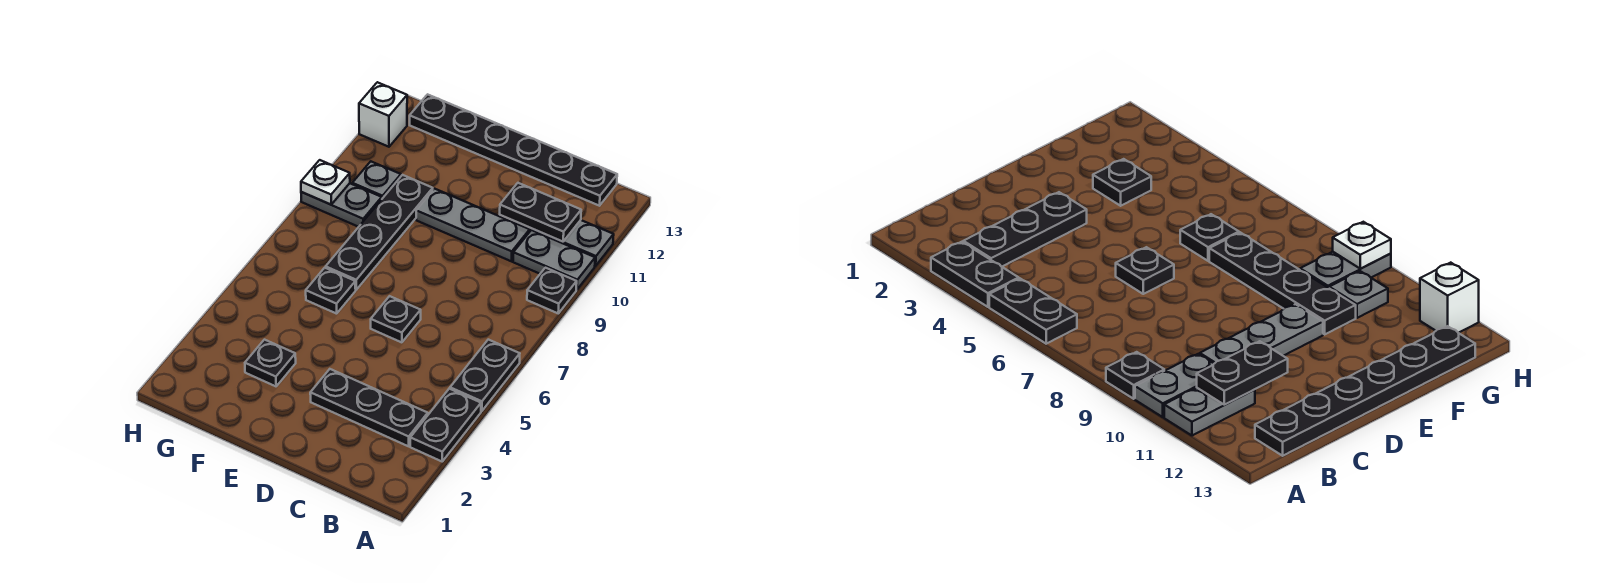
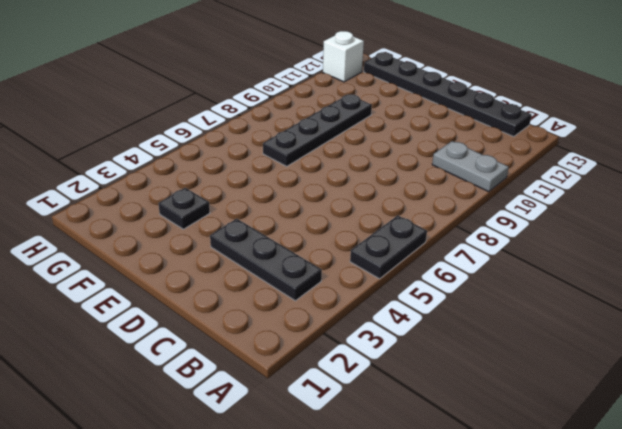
none -> black 1x2 plate [410,389,481,461]
none -> black 1x1 plate [527,268,577,313]
none -> grey 1x2 plate [532,220,614,266]

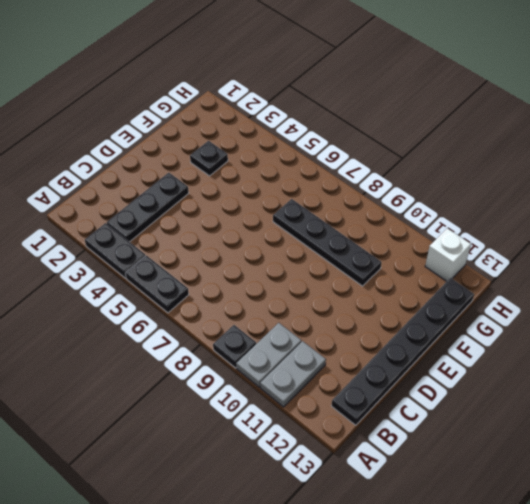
none -> grey 1x3 plate [416,189,530,261]
none -> black 1x1 plate [371,296,421,342]
none -> black 1x1 plate [306,268,356,314]

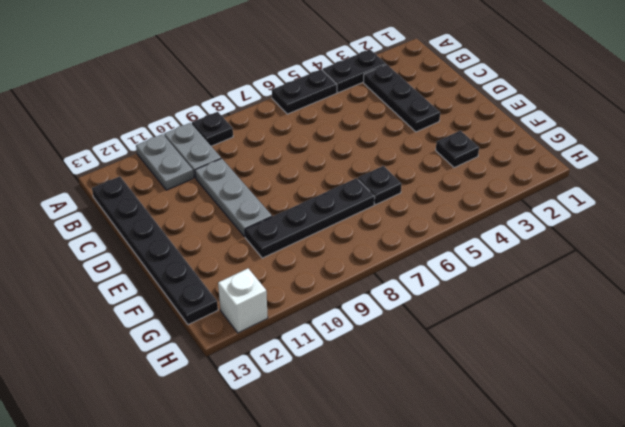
none -> black 1x1 plate [371,296,421,342]
none -> grey 1x2 plate [301,183,382,227]
none -> grey 1x1 plate [352,161,401,199]

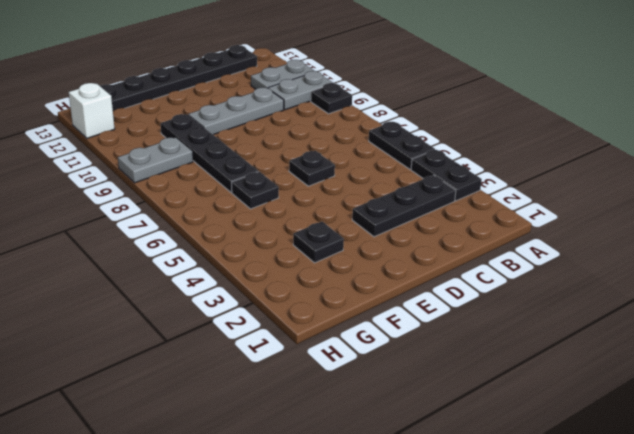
none -> grey 1x1 plate [352,161,401,199]
none -> black 1x2 plate [500,183,581,242]
none -> white 1x1 plate [301,160,350,205]

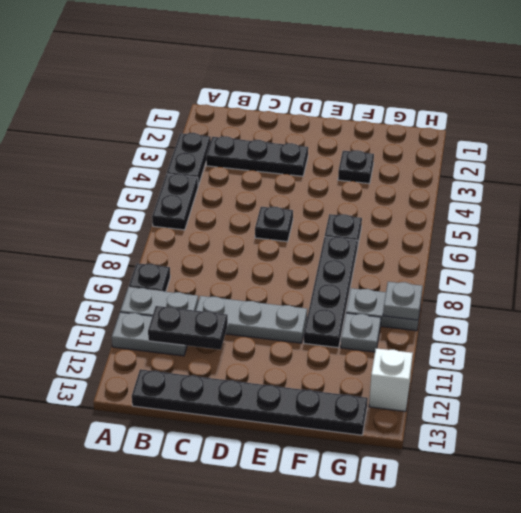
grey 1x1 plate [383,282,423,320] -> white 1x1 plate [301,160,350,205]

